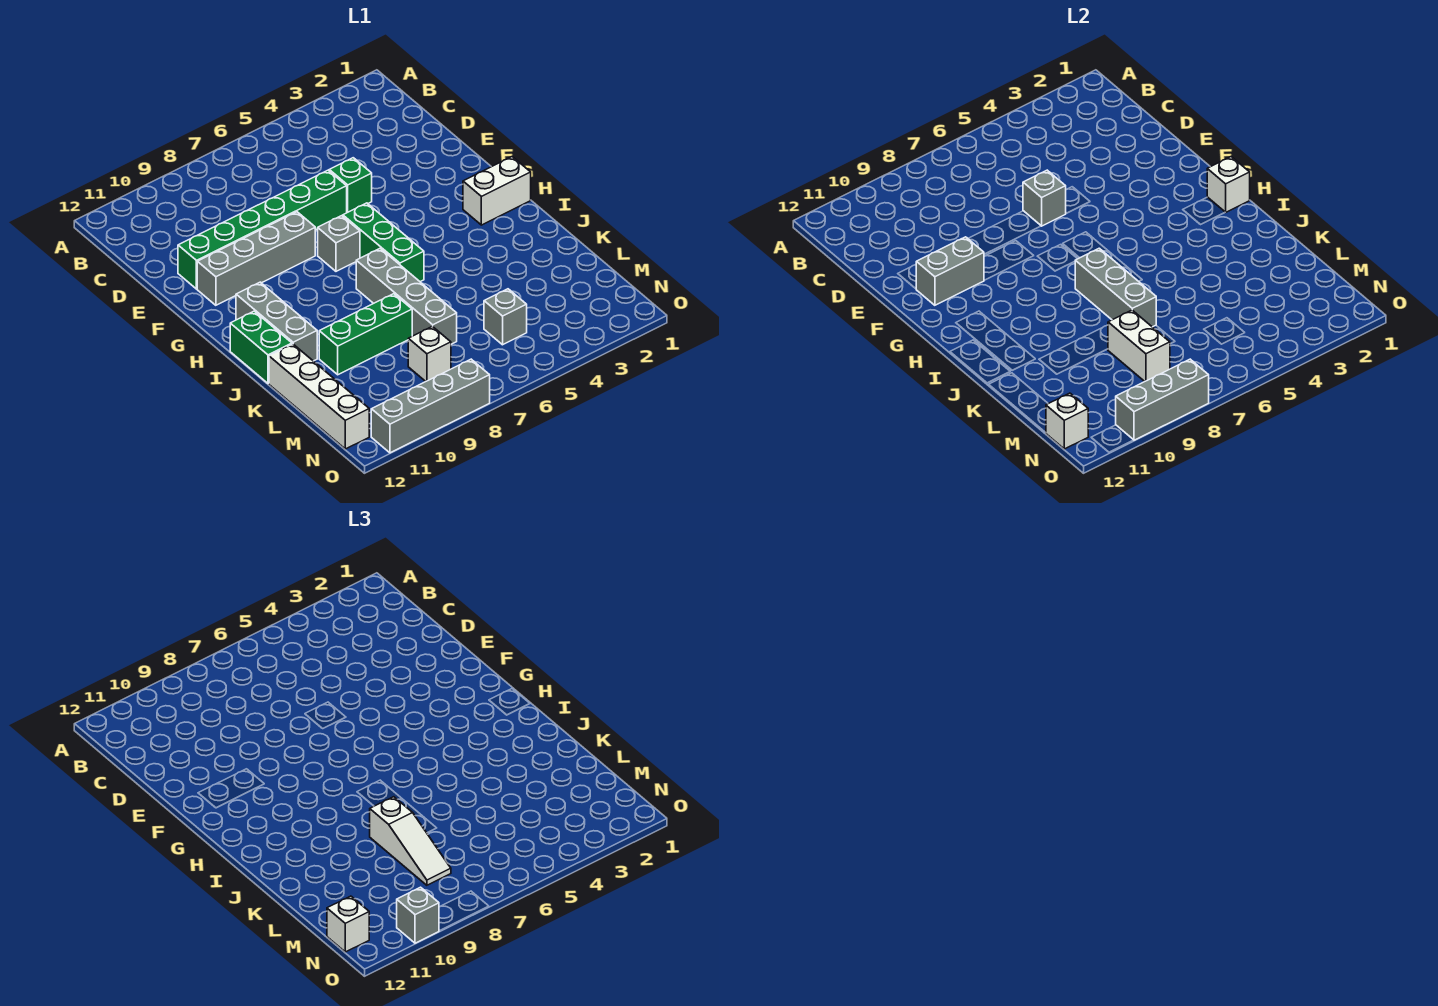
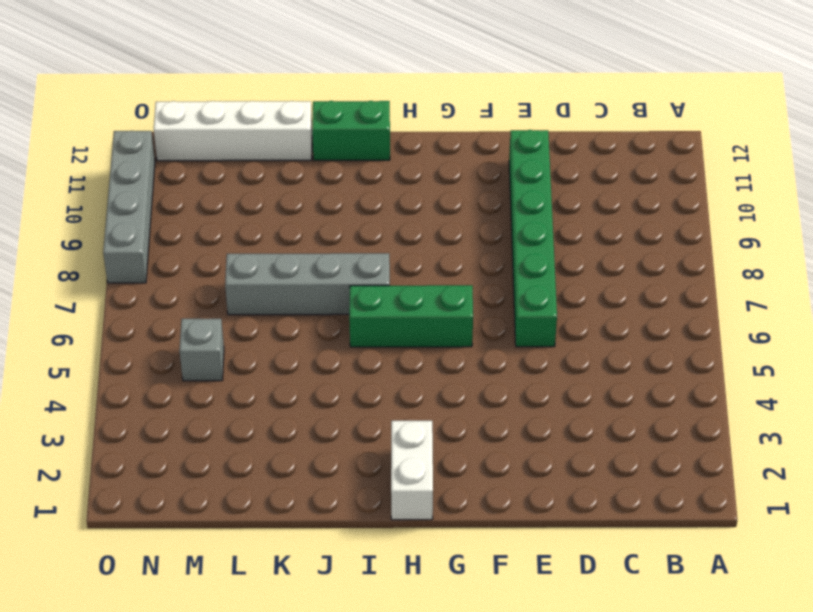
none -> green 1x1 brick [329,158,372,213]
none -> grey 1x4 brick [197,212,315,305]
none -> grey 1x1 brick [318,216,360,271]

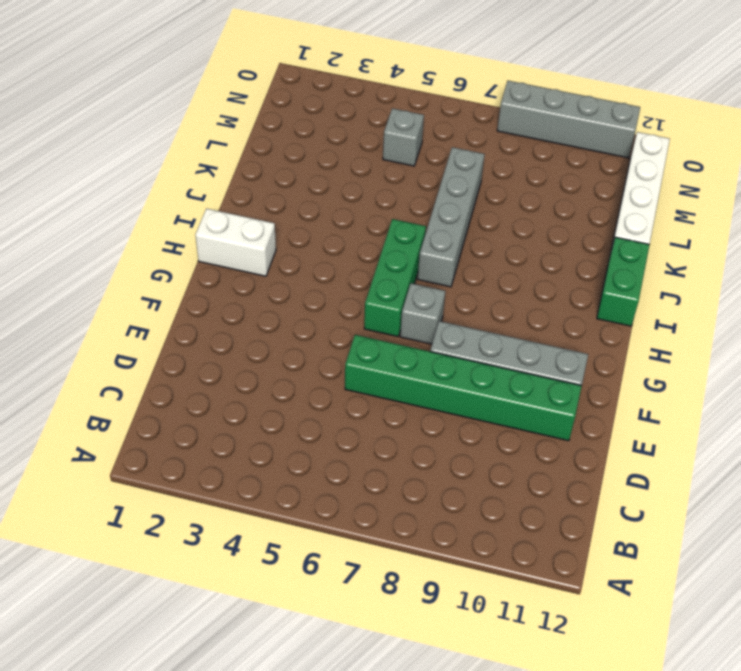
none -> green 1x1 brick [329,158,372,213]
none -> grey 1x3 brick [236,282,317,361]
none -> green 1x3 brick [319,294,412,375]

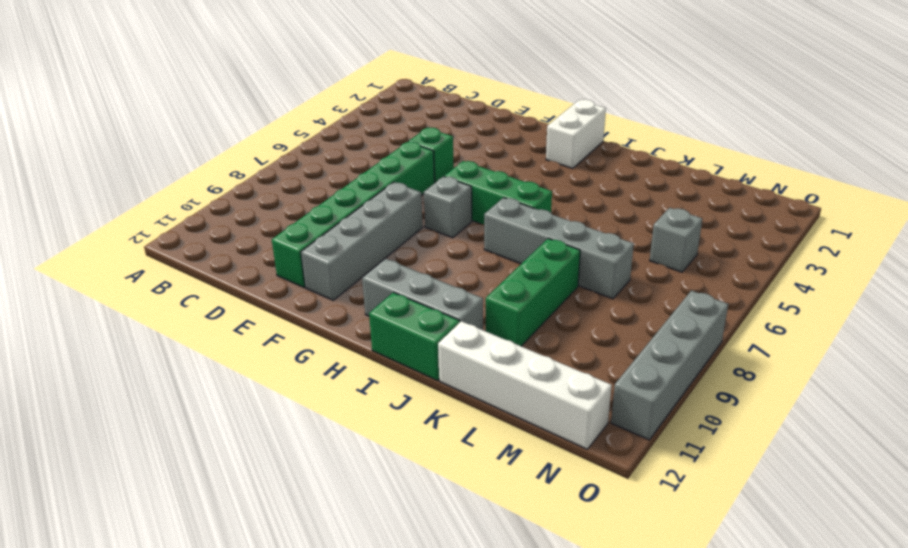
none -> white 1x1 brick [408,326,451,381]
none -> grey 1x1 brick [1023,170,1066,226]
none -> grey 1x2 brick [916,237,984,305]

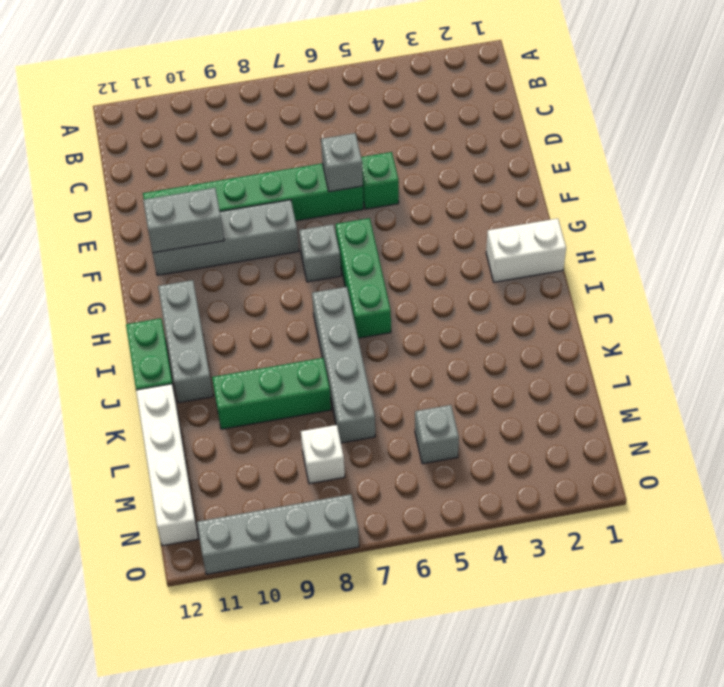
none -> white 1x1 brick [1207,157,1250,212]
none -> grey 1x3 brick [1075,248,1156,327]
none -> white 1x2 brick [1108,310,1170,381]

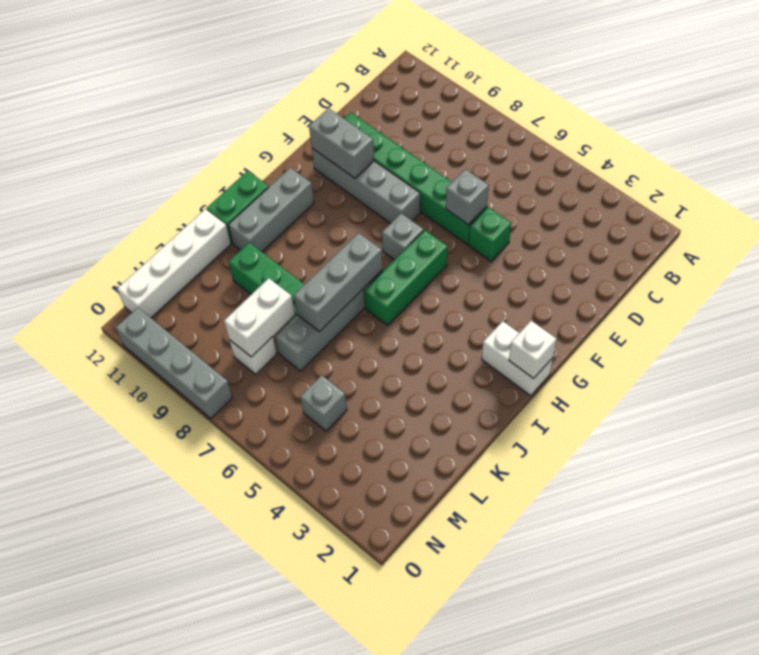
none -> white 1x1 brick [1046,393,1088,449]
none -> grey 1x3 brick [1116,359,1209,440]
none -> white 1x3 slope [370,797,451,885]

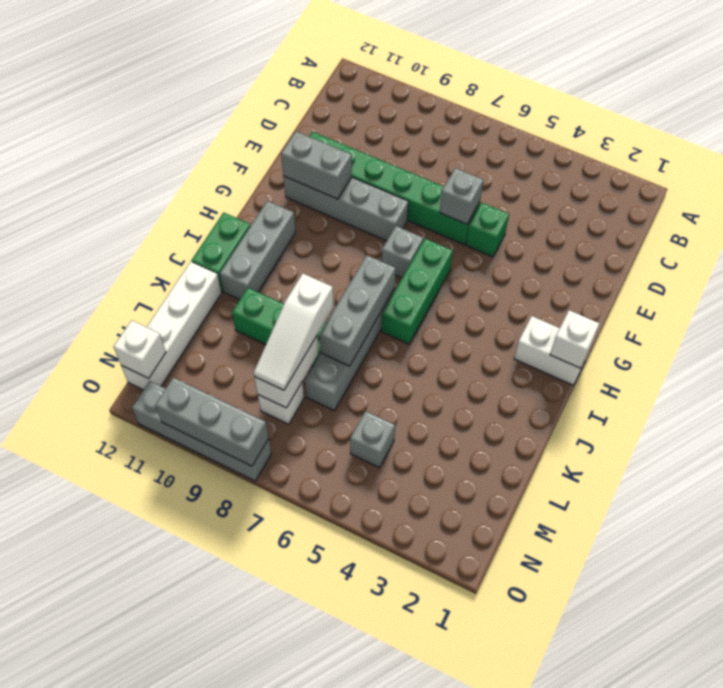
none -> white 1x1 brick [327,896,369,952]
none -> grey 1x1 brick [397,887,439,943]

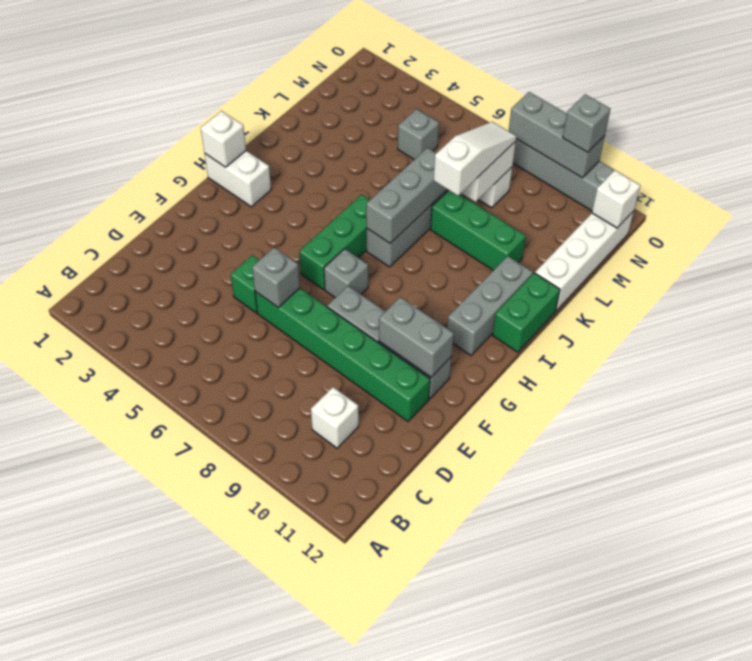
white 1x1 brick [311,387,359,448] -> white 1x1 brick moved to [327,896,369,952]

